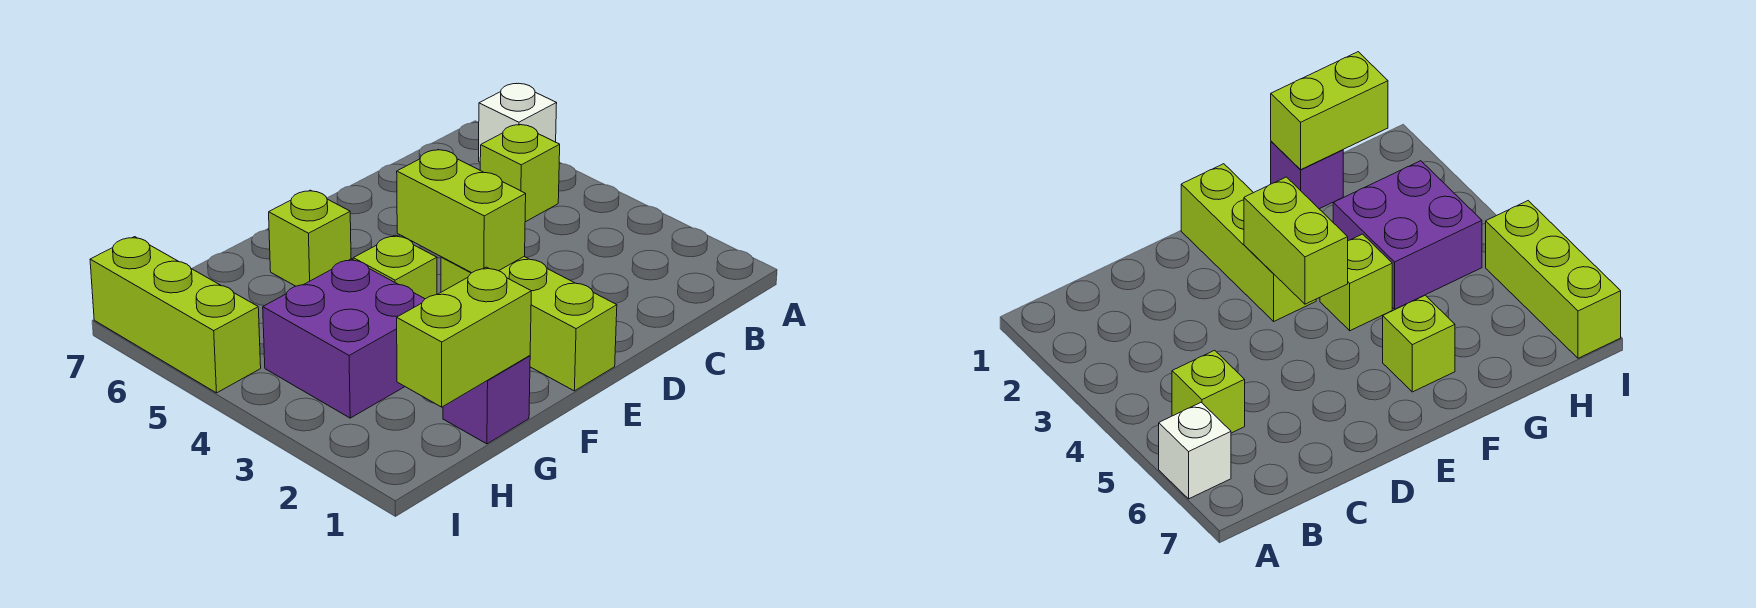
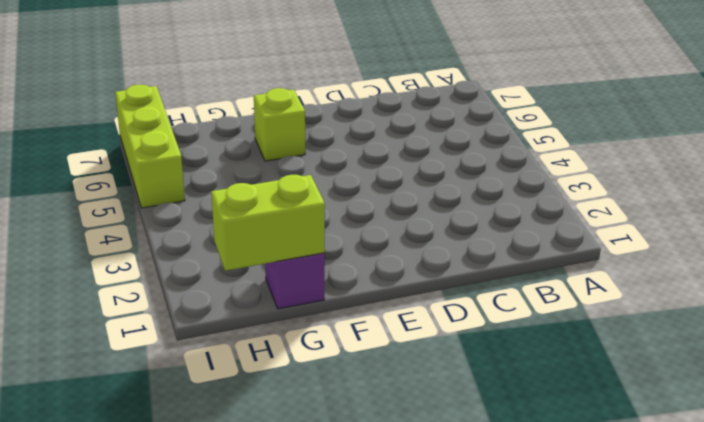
none -> white 1x1 brick [478,83,557,162]
none -> lime 1x1 brick [480,125,560,222]

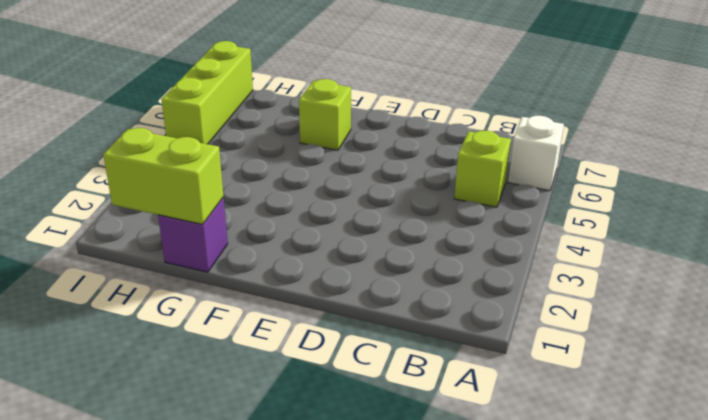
none -> lime 1x3 brick [441,257,617,391]
none -> lime 1x1 brick [353,235,437,299]

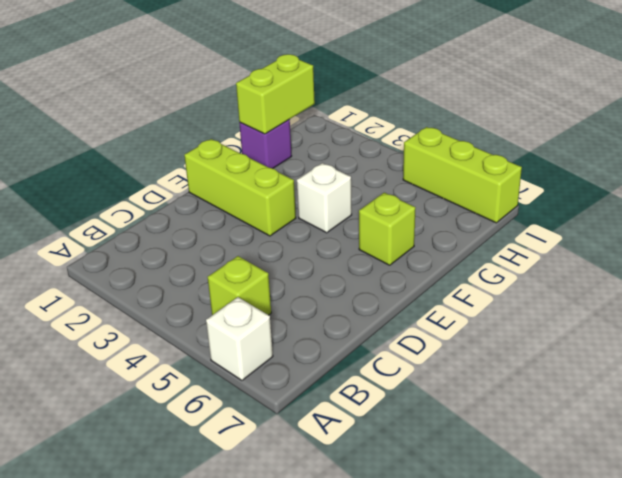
white 1x1 brick [297,163,352,233] -> lime 1x1 brick [353,235,437,299]
none -> purple 2x2 brick [263,259,425,418]
none -> lime 1x2 brick [397,150,526,273]

